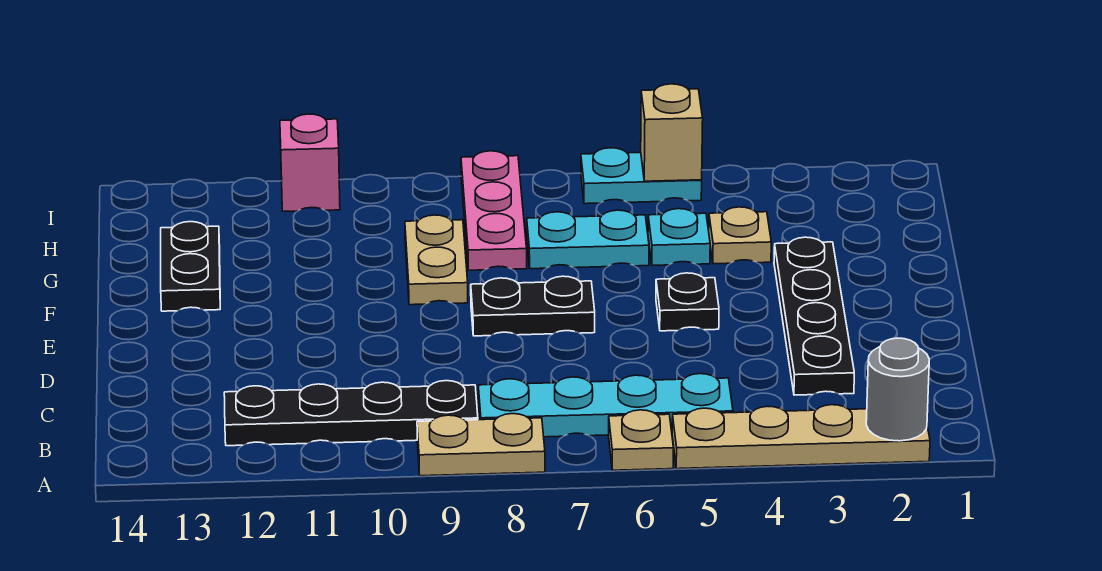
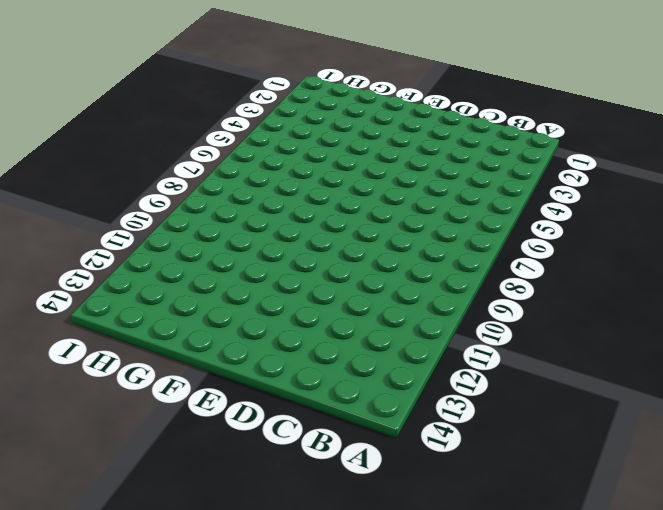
none -> tan 1x4 plate [672,405,930,469]
none -> tan 1x1 plate [609,410,674,470]
none -> tan 1x2 plate [417,414,545,476]

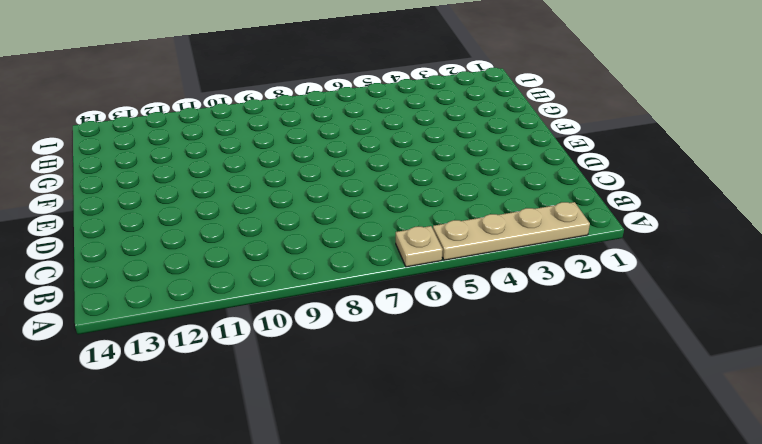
none -> tan 1x2 plate [417,414,545,476]
none -> cyan 1x4 plate [478,374,733,437]
none -> black 1x4 plate [224,381,478,446]

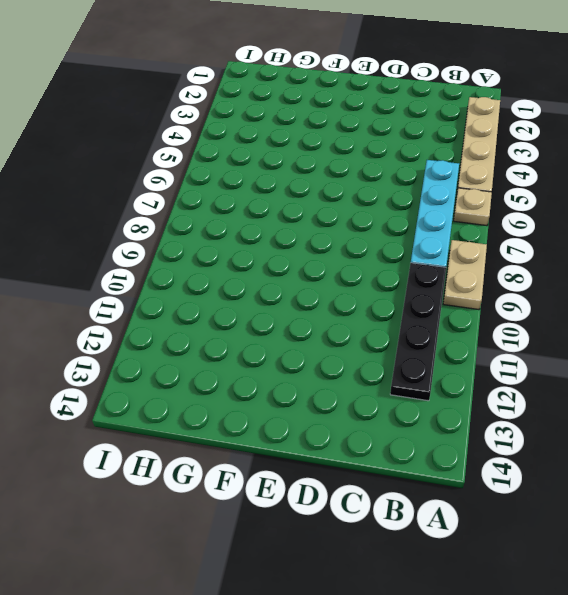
none -> black 1x4 plate [774,237,854,395]
none -> black 1x1 plate [656,273,719,331]
none -> black 1x2 plate [471,276,595,336]

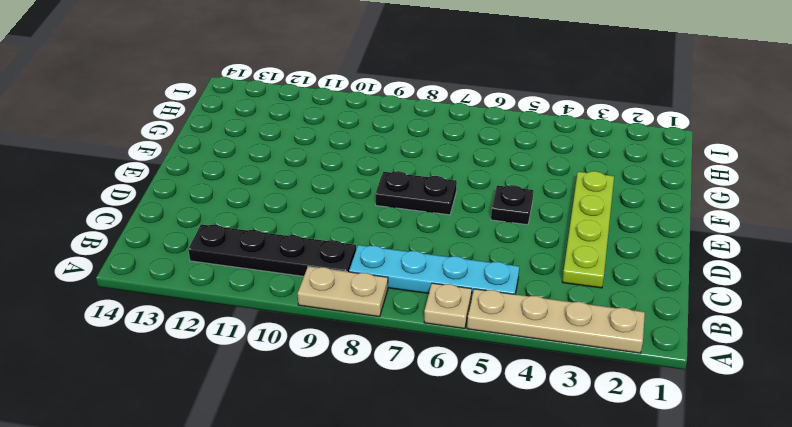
lime 1x4 plate [562,171,614,288] -> black 1x4 plate [774,237,854,395]
none -> tan 1x2 plate [405,215,468,305]
none -> black 1x2 plate [161,222,220,311]
none -> tan 1x1 plate [709,207,771,264]

